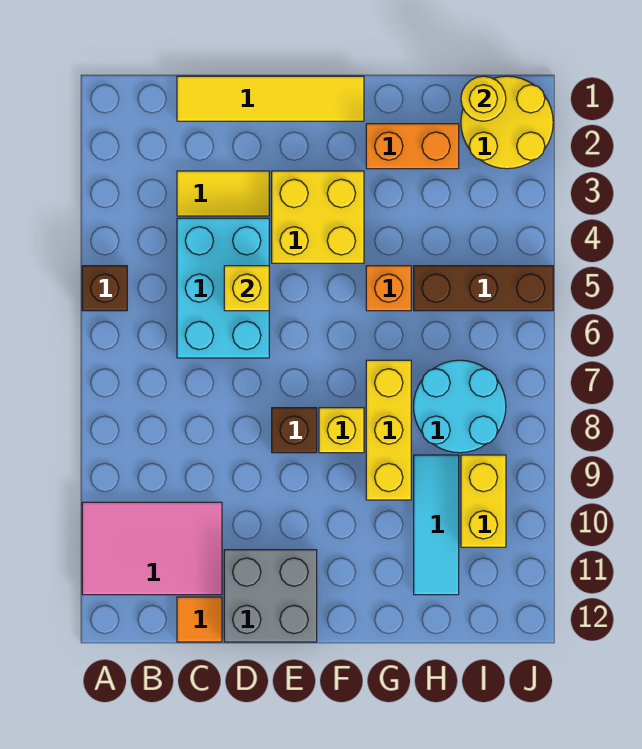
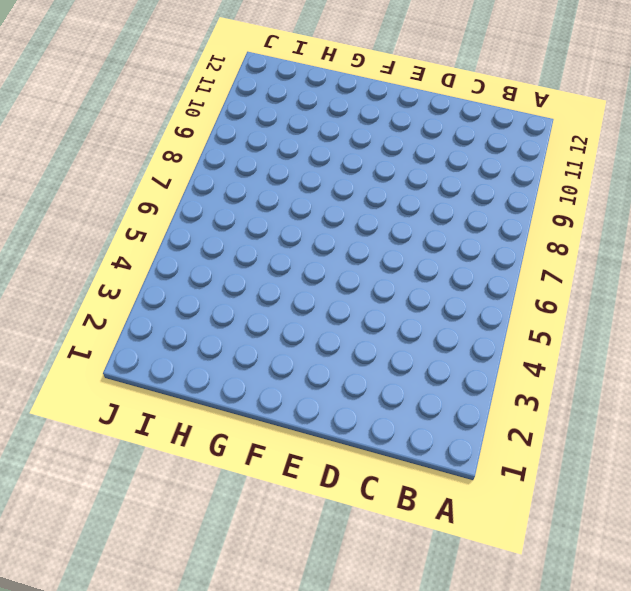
none -> brown 1x1 brick [82,266,127,311]
none -> pink 2x3 tile [82,502,222,595]
none -> yellow 1x4 tile [177,76,364,121]

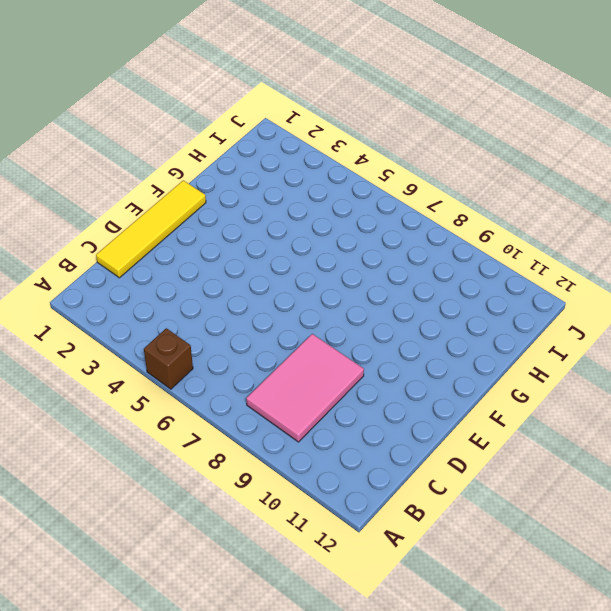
pink 2x3 tile [246,334,364,442] -> pink 2x3 tile moved to [82,502,222,595]
none -> yellow 1x2 tile [177,171,269,216]
none -> cyan 2x3 brick [177,218,269,358]
none -> orange 1x1 tile [177,597,222,642]

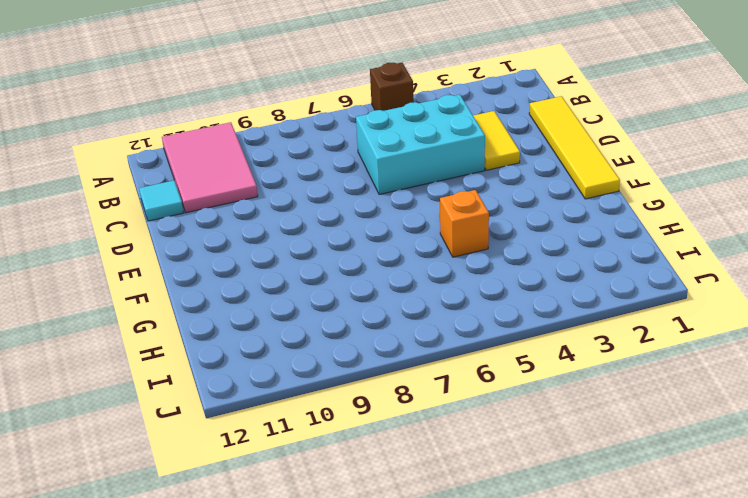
cyan 1x1 tile [139,180,184,221] -> orange 1x1 tile [177,597,222,642]
none -> grey 2x2 brick [224,550,317,642]
none -> yellow 2x2 brick [272,171,364,263]
none -> brown 1x1 brick [272,408,317,453]

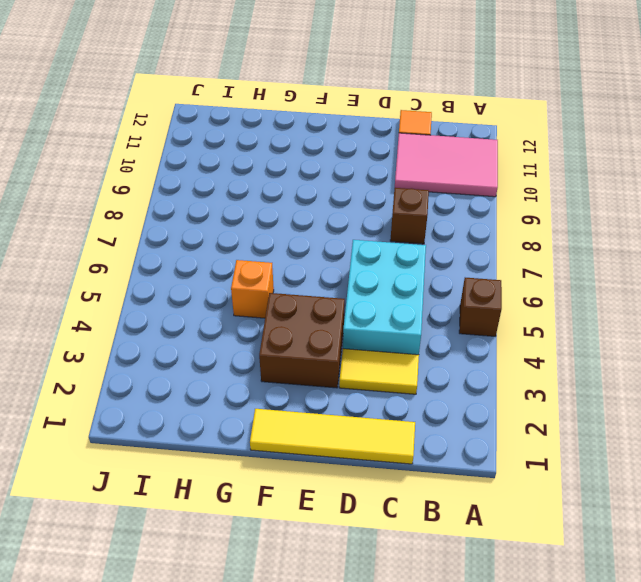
brown 1x1 brick [390,188,429,244] -> brown 1x1 brick moved to [272,408,317,453]
brown 2x2 brick [259,293,345,388] -> yellow 2x2 brick [272,171,364,263]
none -> grey 2x2 brick [224,550,317,642]
none -> yellow 1x1 brick [319,408,364,453]
none -> orange 1x2 brick [366,124,459,169]

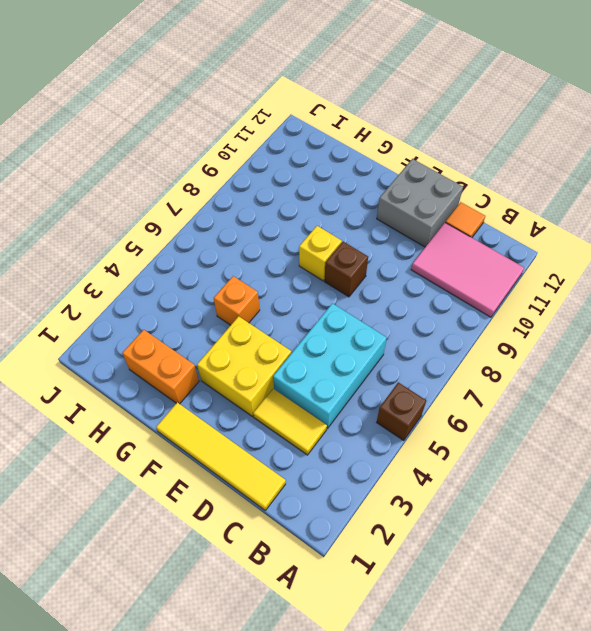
none -> yellow 1x3 brick [366,360,411,500]
none -> brown 1x3 brick [414,266,553,311]
none -> cyan 2x2 round brick [414,360,506,453]

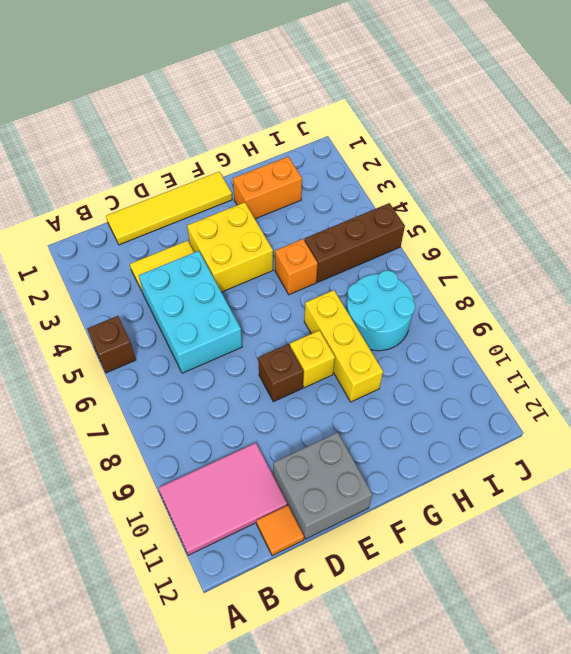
none -> cyan 1x3 tile [414,455,459,595]
none -> yellow 2x2 round brick [461,76,553,169]
none -> yellow 1x2 brick [461,455,506,547]

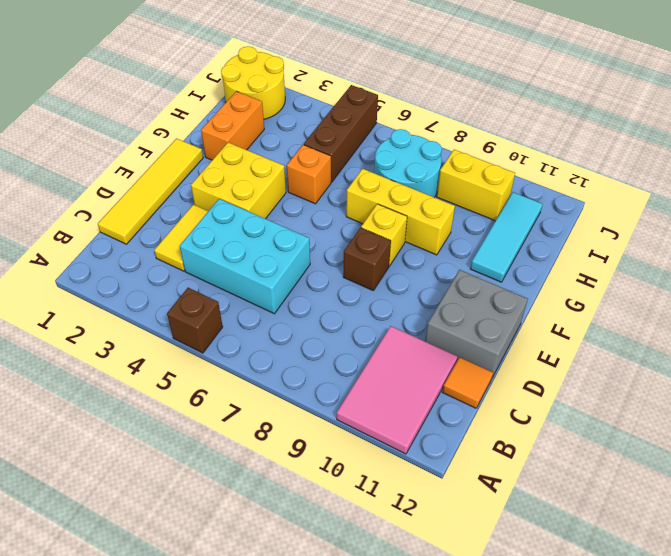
cyan 1x3 tile [471,192,543,282] -> cyan 1x3 tile turned to [414,455,459,595]
none -> yellow 1x1 brick [224,266,269,311]
none -> yellow 1x1 round brick [461,76,506,121]

